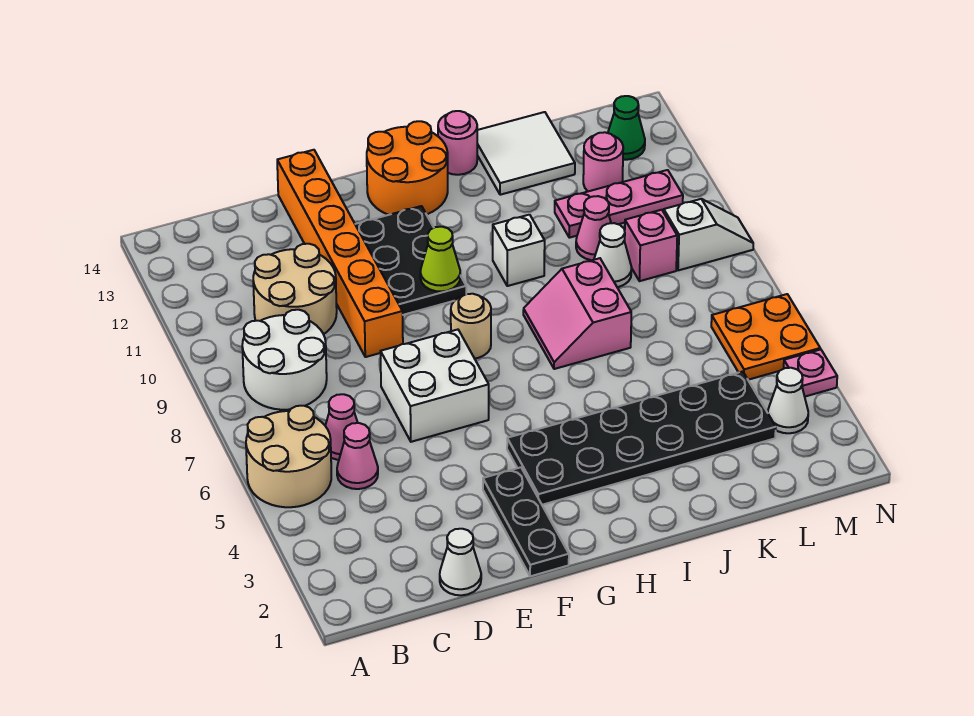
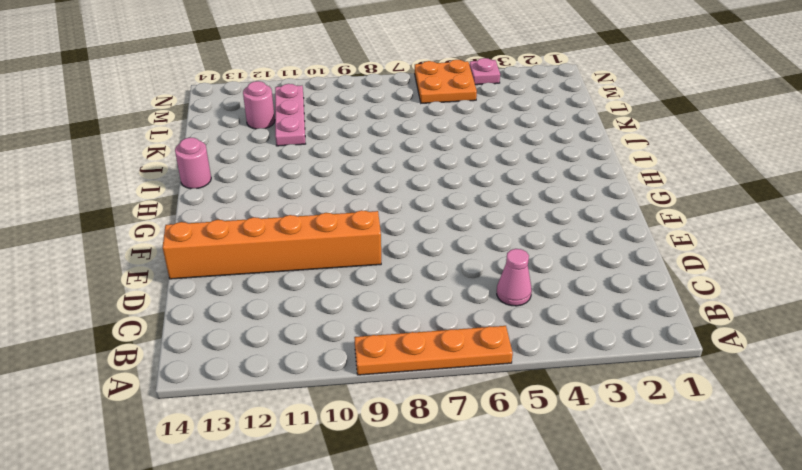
orange 1x4 plate [354,326,513,375] -> tan 2x2 round brick [246,406,331,507]
none -> white 2x2 round brick [242,310,327,410]
none -> pink 1x1 cone [325,394,358,460]
none -> tan 2x2 round brick [253,244,337,334]

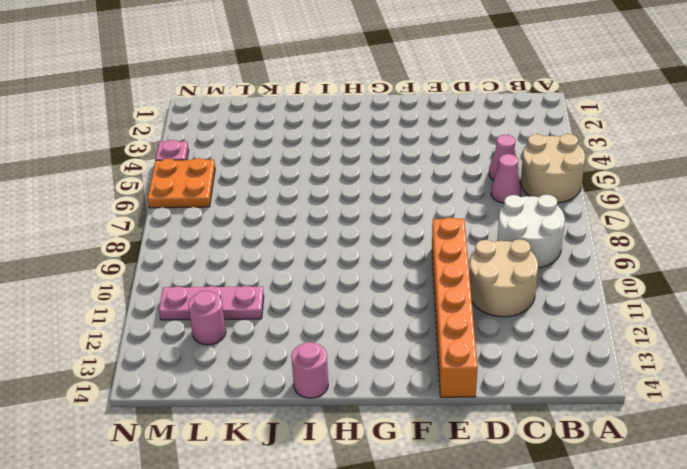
none -> white 1x1 cone [440,529,481,595]
none -> white 2x2 brick [380,330,489,442]
none -> black 1x3 plate [483,467,569,576]

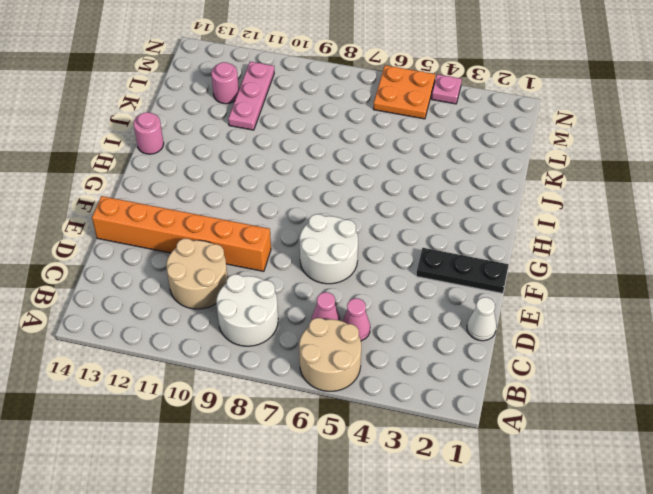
white 2x2 round brick [300,214,358,284] -> white 2x2 brick [380,330,489,442]
none -> black 2x3 plate [355,206,466,315]
none -> black 2x6 plate [507,371,776,505]
none -> tan 1x1 round brick [451,294,491,358]

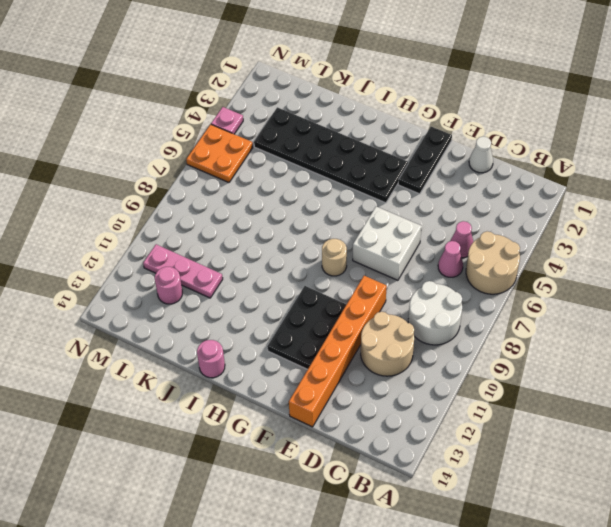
none -> orange 2x2 round brick [367,121,448,215]
none -> pink 2x2 slope [523,258,631,369]
none -> white 1x1 brick [493,215,545,286]

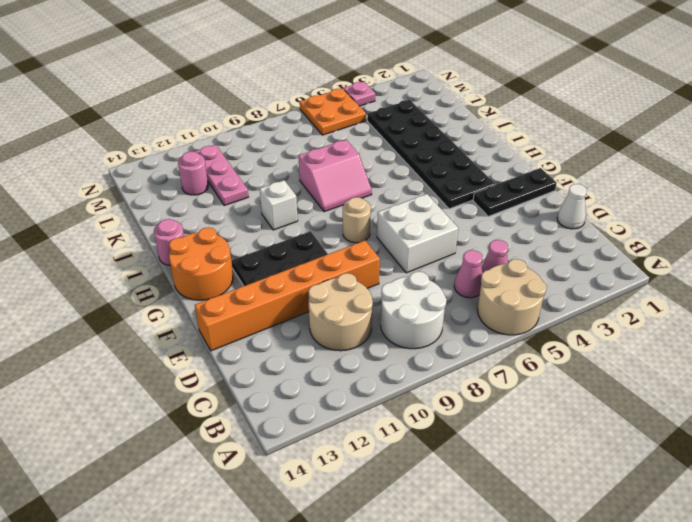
none -> white 2x2 tile [477,112,575,195]
none -> white 1x1 cone [594,223,632,287]
none -> pink 1x1 cone [576,196,611,260]

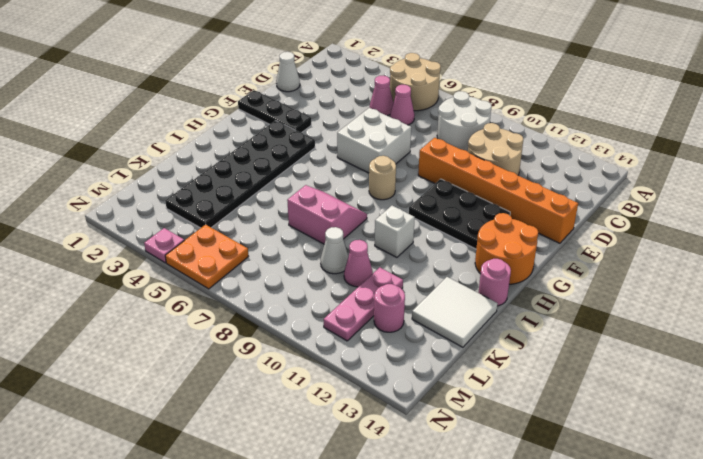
none -> pink 1x1 brick [624,210,677,281]
none -> white 1x1 cone [768,368,808,433]
none -> white 1x2 slope [664,199,753,270]

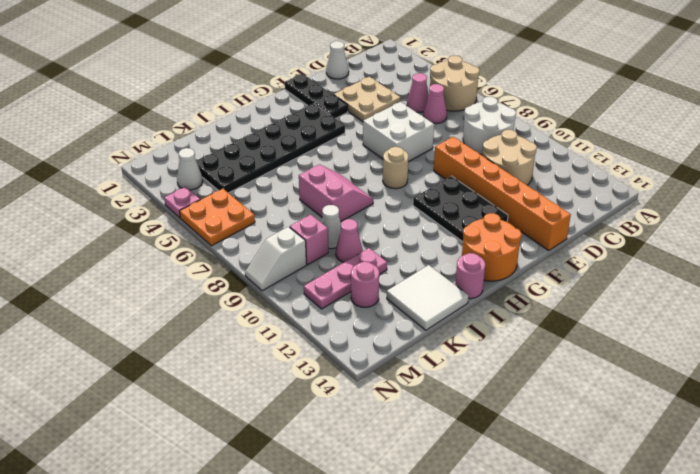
tan 2x2 plate [334,77,401,122] -> none
none -> white 1x1 brick [493,215,545,286]
none -> green 1x1 cone [608,96,645,160]
none -> lime 1x1 cone [420,227,460,292]

